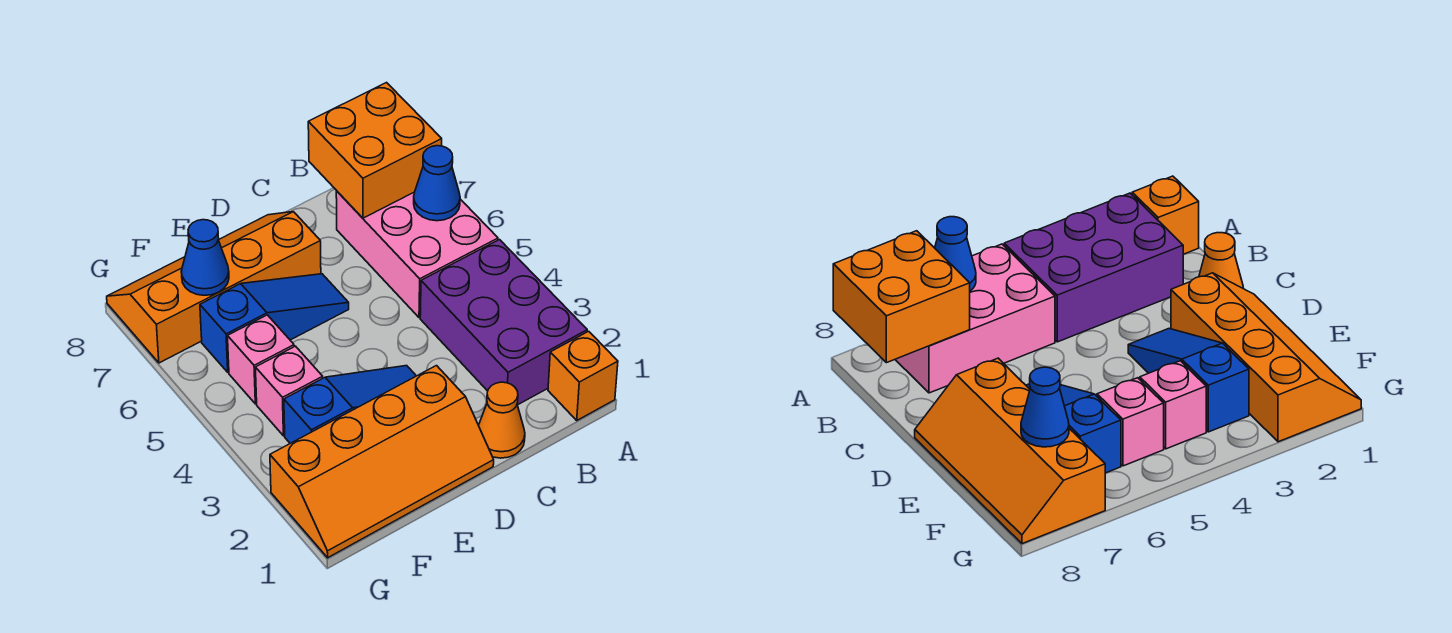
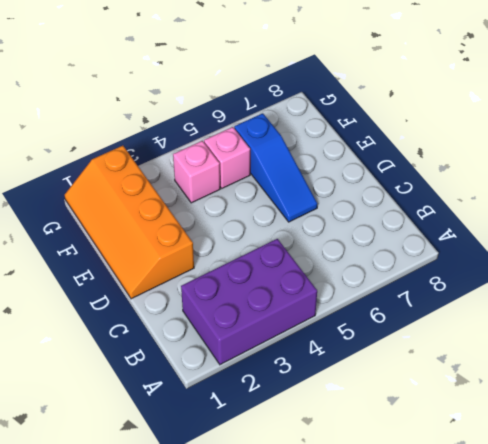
none -> orange 1x1 brick [548,331,618,420]
none -> pink 2x3 brick [336,191,498,318]
none -> orange 1x1 cone [478,382,525,458]

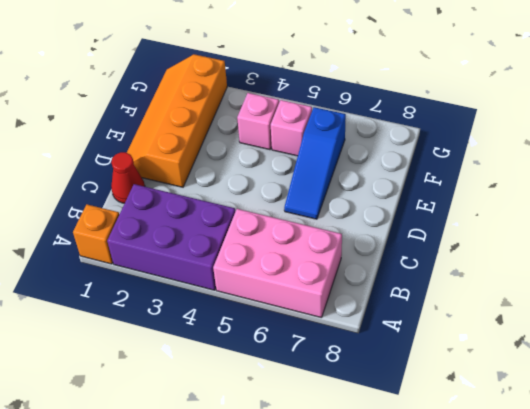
red 1x1 cone [111,152,145,203] -> orange 1x1 cone [478,382,525,458]
none -> blue 1x3 slope [284,366,416,443]
none -> orange 2x4 slope [107,212,321,363]
none -> blue 1x1 cone [414,146,460,221]

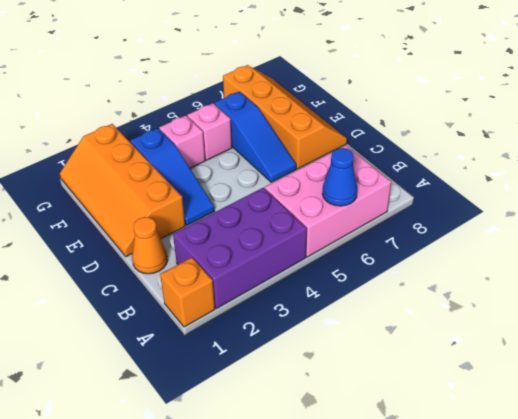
none -> orange 2x2 brick [308,83,442,218]
none -> blue 1x1 cone [181,220,229,295]

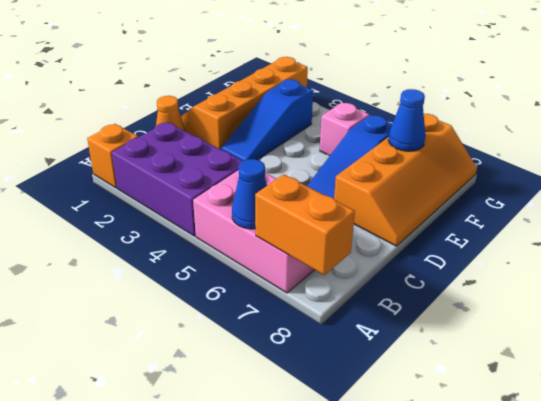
orange 1x2 brick [255,174,355,275] -> orange 2x2 brick [308,83,442,218]
none -> pink 1x1 brick [255,346,323,436]

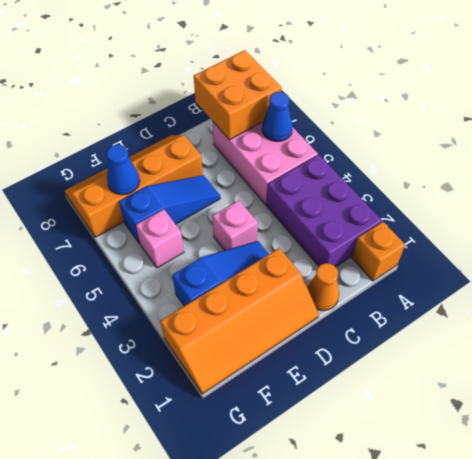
pink 1x1 brick [212,201,258,250] -> pink 1x1 brick moved to [255,346,323,436]

